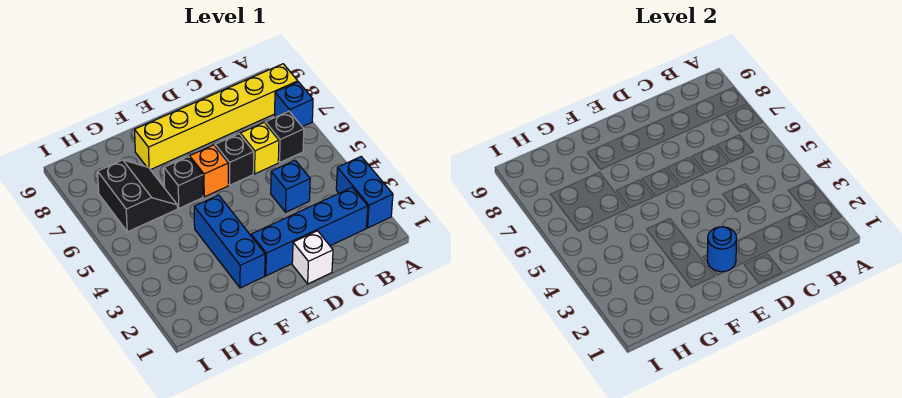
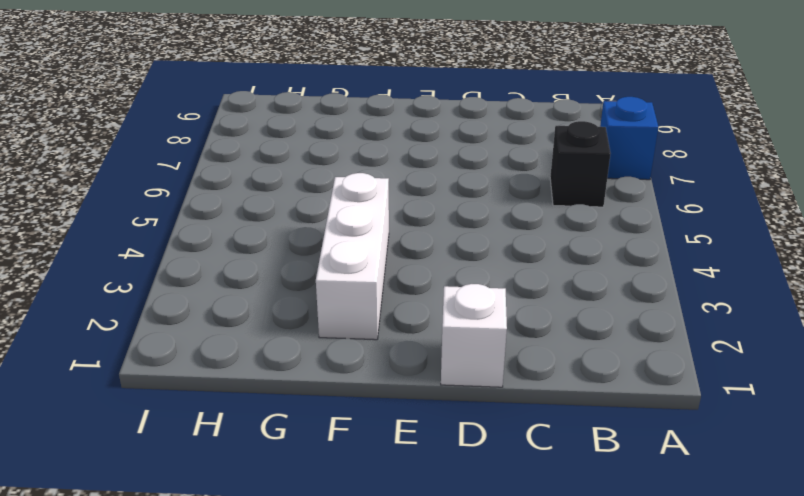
white 1x3 brick [316,173,389,340] -> blue 1x3 brick [194,195,265,288]
none -> blue 1x2 brick [336,157,393,228]
none -> yellow 1x6 brick [135,64,298,170]
none -> blue 1x4 brick [251,188,368,276]

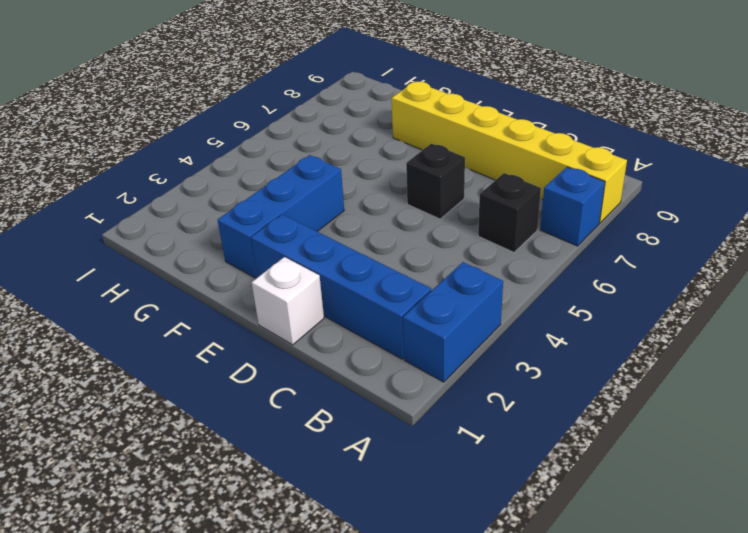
none -> blue 1x1 brick [271,161,310,212]
none -> yellow 1x1 brick [240,123,279,174]
none -> orange 1x1 brick [190,145,228,197]

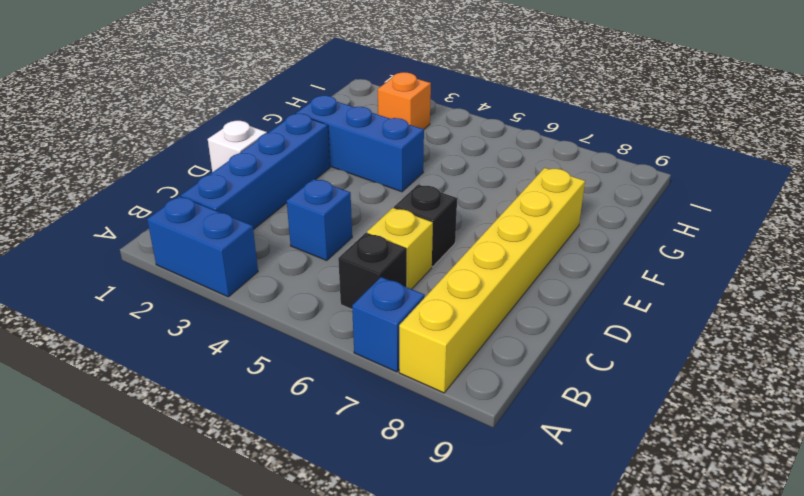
orange 1x1 brick [378,72,431,129] -> orange 1x1 brick moved to [190,145,228,197]
none -> black 1x1 brick [164,157,203,208]
none -> black 2x2 slope [98,160,178,232]
none -> blue 1x1 round brick [707,227,737,272]

